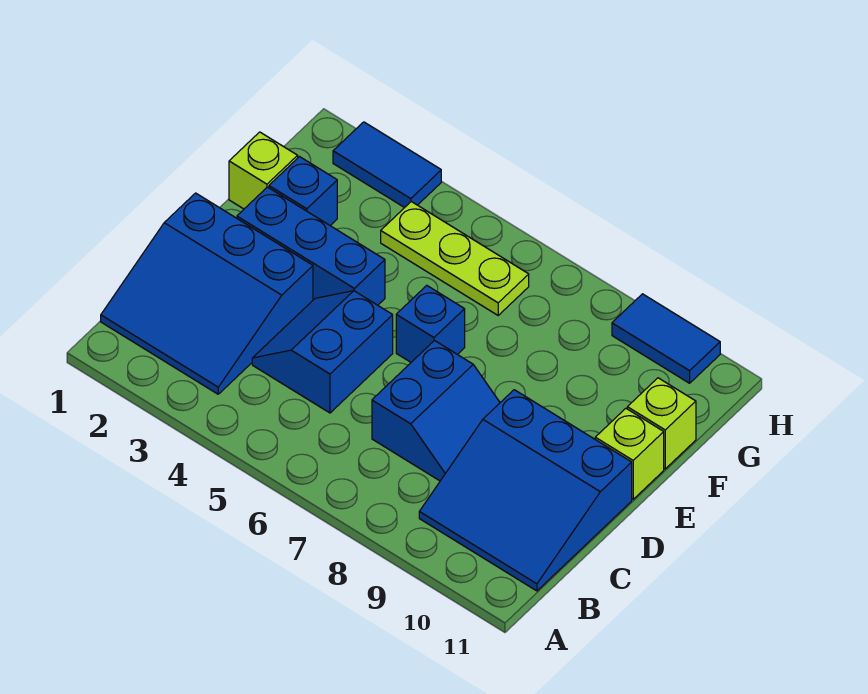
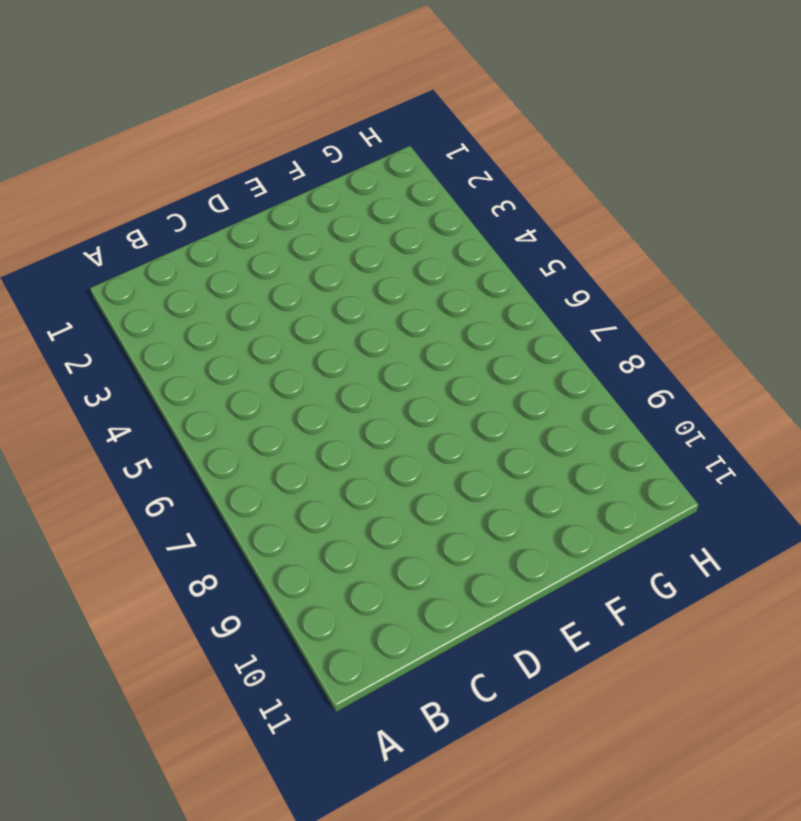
none -> blue 3x3 slope [101,193,313,394]
none -> blue 3x3 slope [419,390,632,591]
none -> blue 2x2 slope [252,291,393,413]

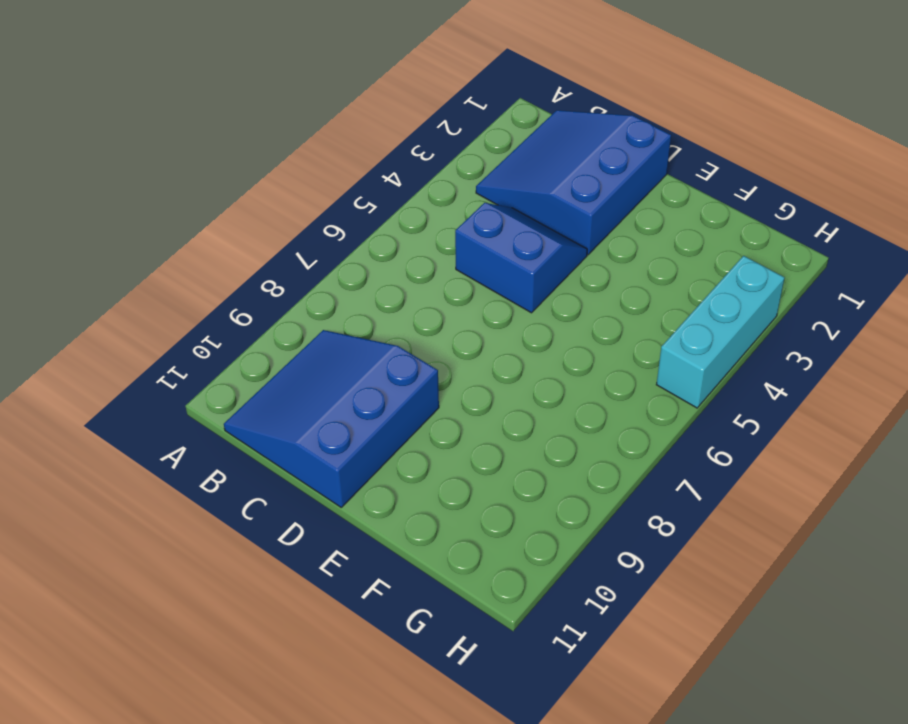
cyan 1x3 brick [656,256,785,408] -> blue 1x2 tile [333,122,441,208]
none -> blue 2x2 slope [372,341,500,481]
none -> blue 1x3 brick [237,187,385,305]
none -> blue 1x1 brick [396,285,465,362]

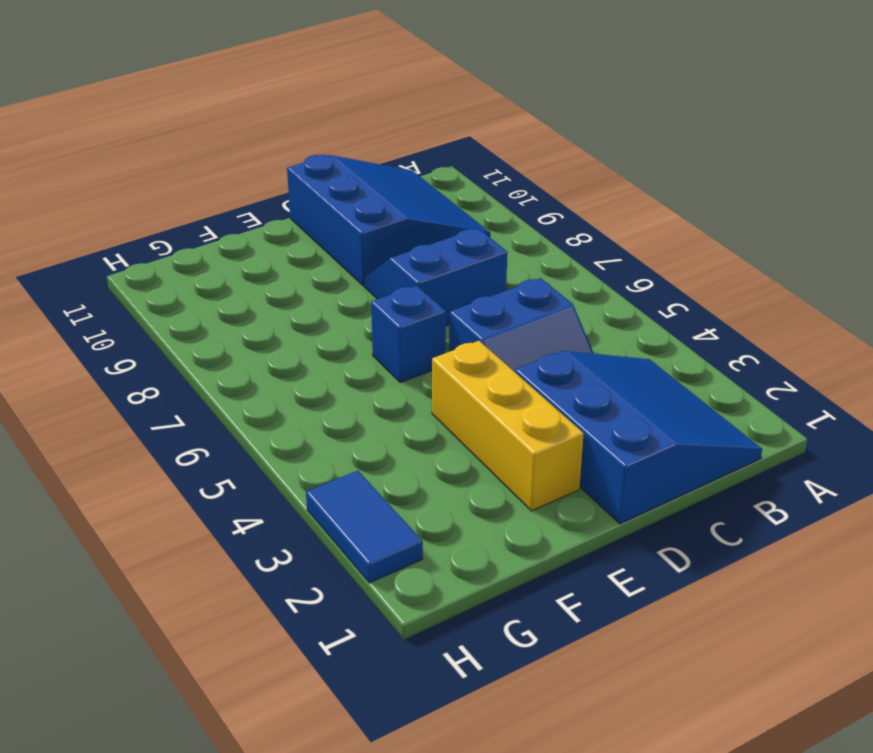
yellow 1x3 brick [432,341,584,511] -> blue 1x3 brick [237,187,385,305]
none -> lime 1x1 brick [595,408,664,499]
none -> lime 1x1 brick [229,132,298,209]
none -> blue 1x1 brick [269,157,337,225]

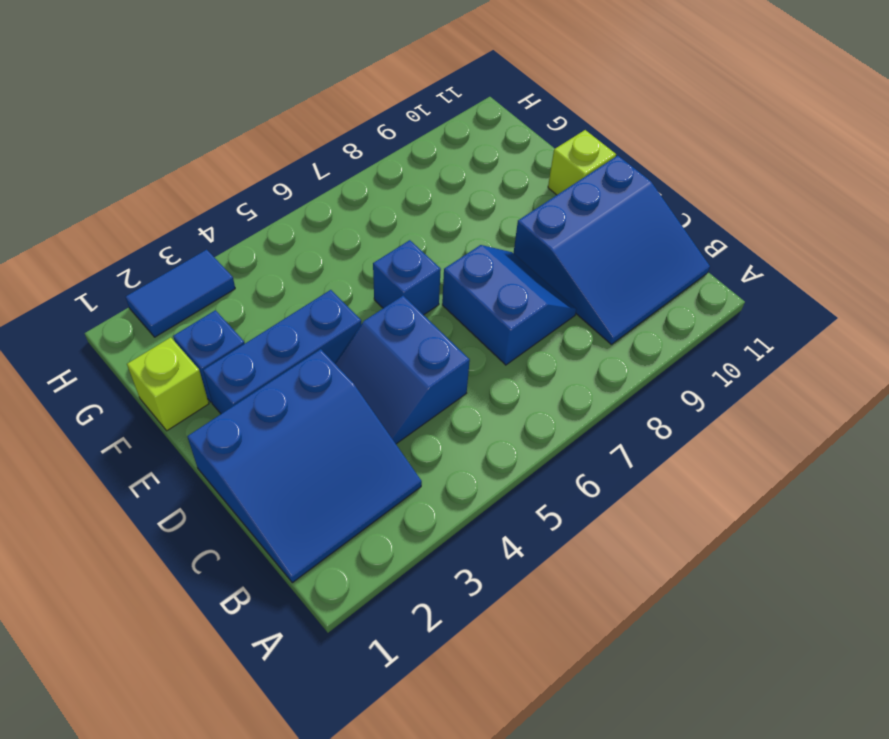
none -> lime 1x1 brick [627,378,696,469]
none -> lime 1x3 plate [381,202,529,315]
none -> blue 1x2 tile [612,294,720,383]

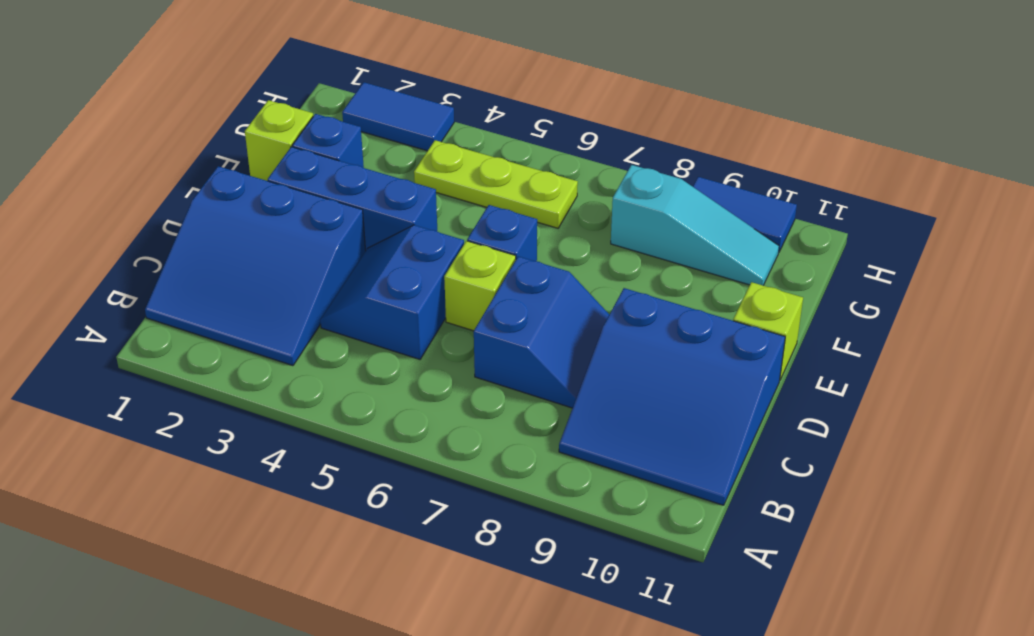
lime 1x1 brick [444,241,516,331] -> lime 1x1 brick moved to [627,378,696,469]
cyan 1x3 slope [611,165,779,285] -> none

